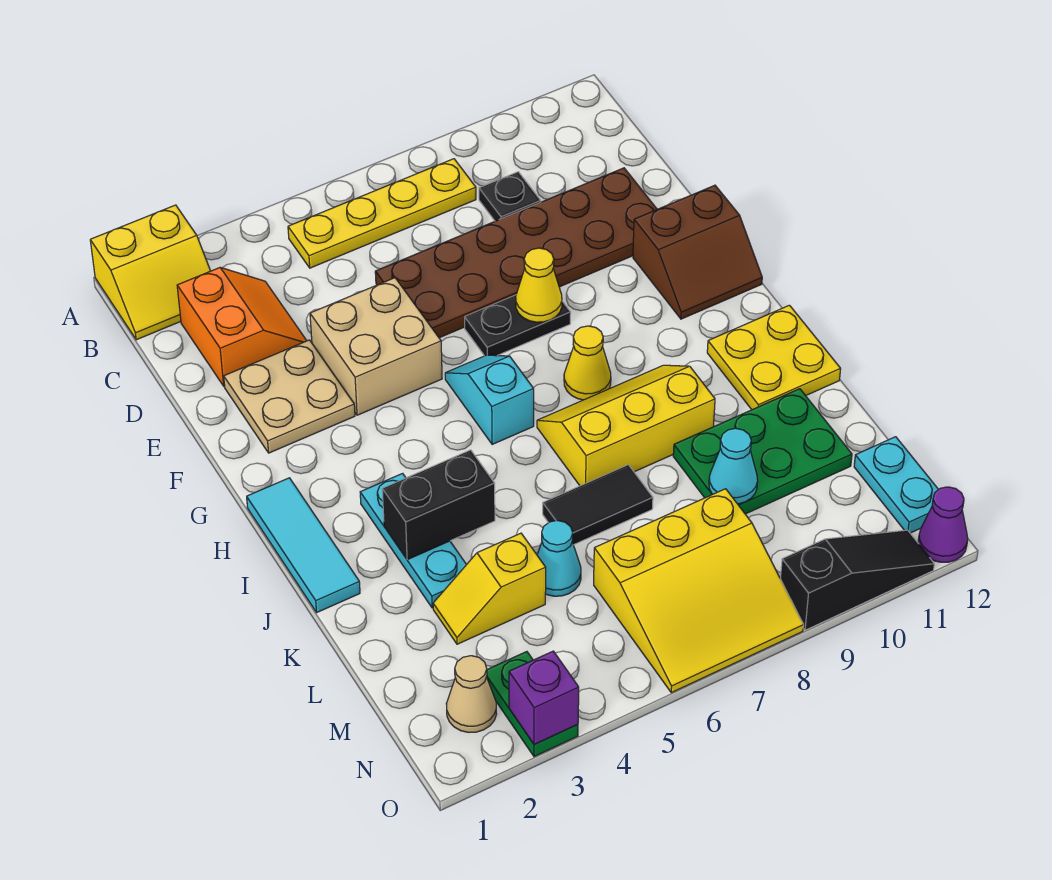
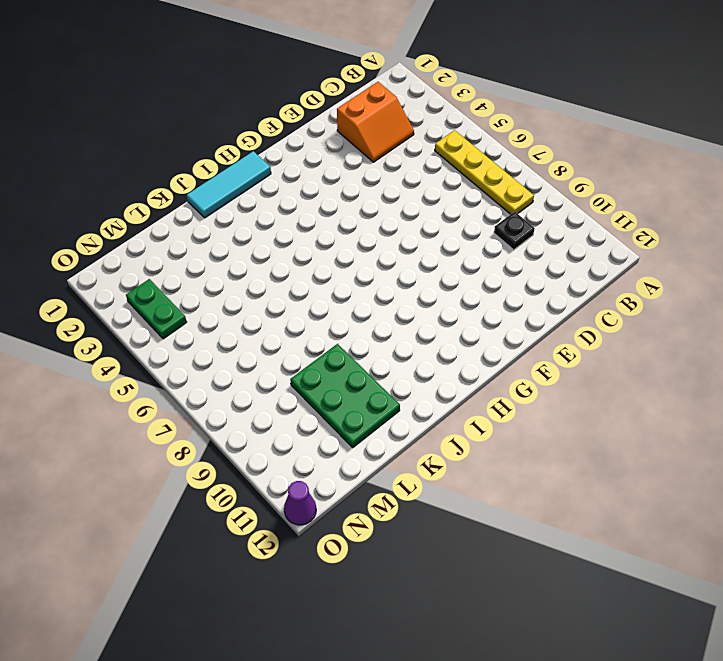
green 1x2 plate [126,279,187,339] -> green 1x2 plate turned to [487,652,578,757]
none -> yellow 2x2 slope [90,205,210,340]
none -> brown 2x6 plate [375,168,657,338]
none -> tan 2x2 plate [224,340,355,453]

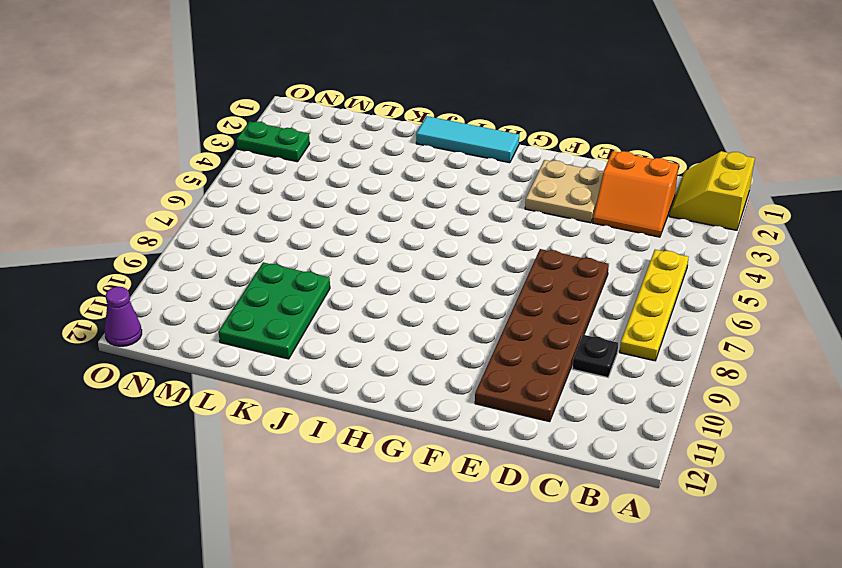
none -> tan 2x2 brick [310,278,442,415]
none -> black 1x2 plate [465,295,571,356]
none -> brown 2x2 slope [633,185,762,319]

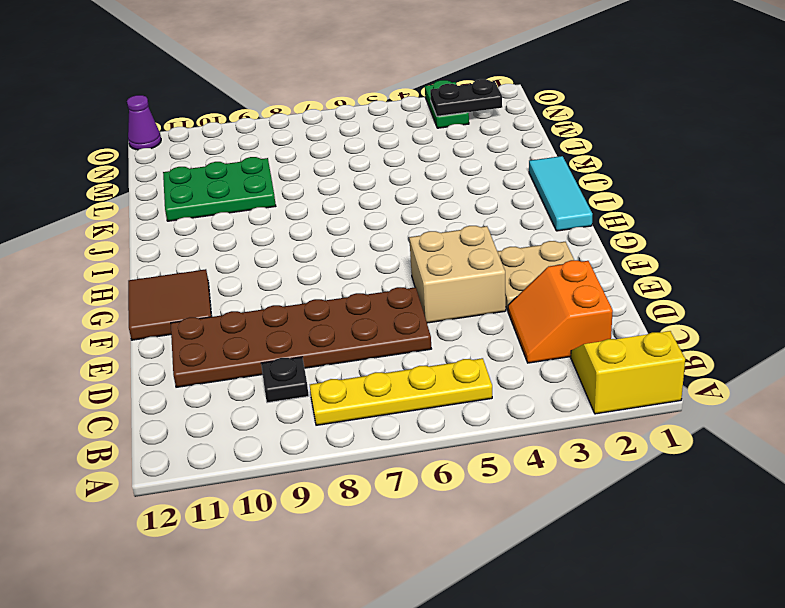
brown 2x2 tile [128,269,212,340] -> brown 2x2 slope [633,185,762,319]
black 1x2 plate [430,79,502,116] -> black 1x2 plate moved to [465,295,571,356]
none -> cyan 1x2 slope [445,355,534,444]
none -> yellow 1x1 cone [564,326,611,400]
none -> cyan 1x3 plate [360,473,466,608]

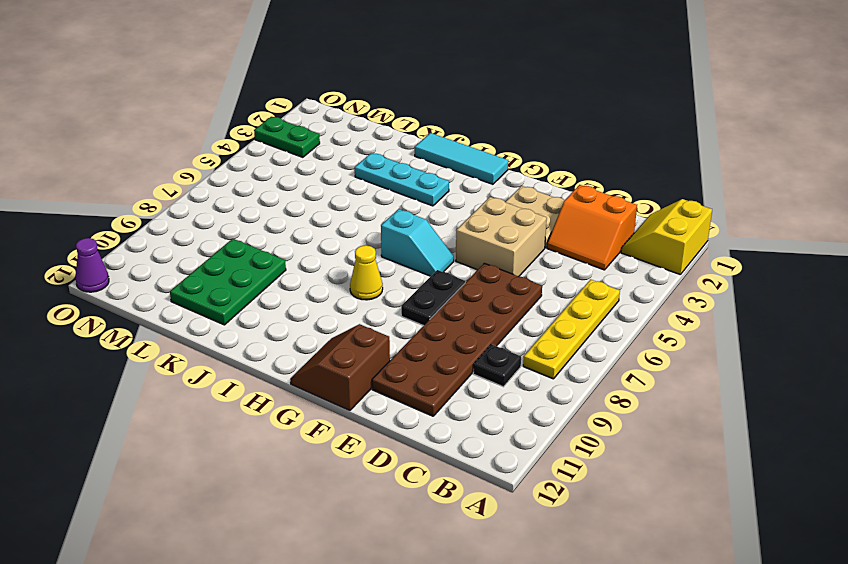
none -> yellow 2x3 slope [537,365,715,486]
none -> yellow 2x2 plate [707,305,841,410]
none -> black 1x2 tile [543,465,653,545]

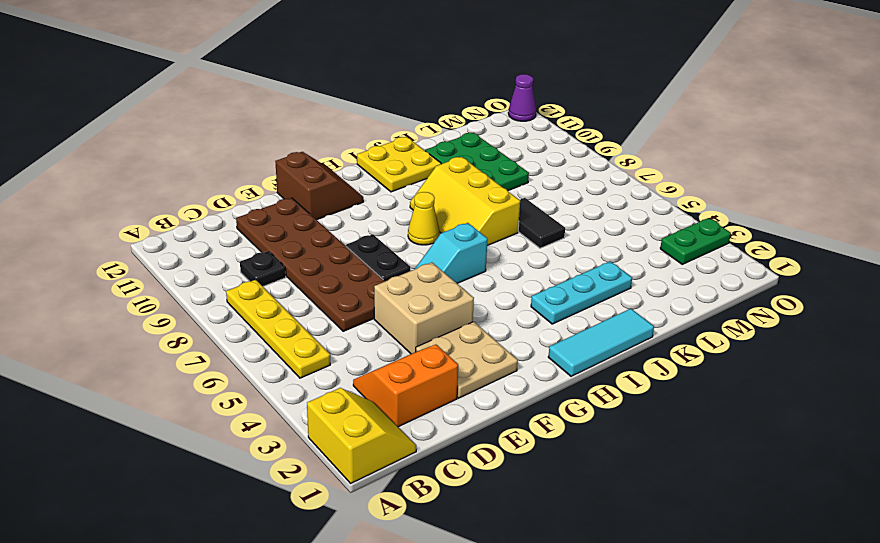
none -> yellow 1x2 slope [433,533,546,644]
none -> cyan 1x1 cone [537,520,581,596]
none -> yellow 3x3 slope [594,489,804,693]

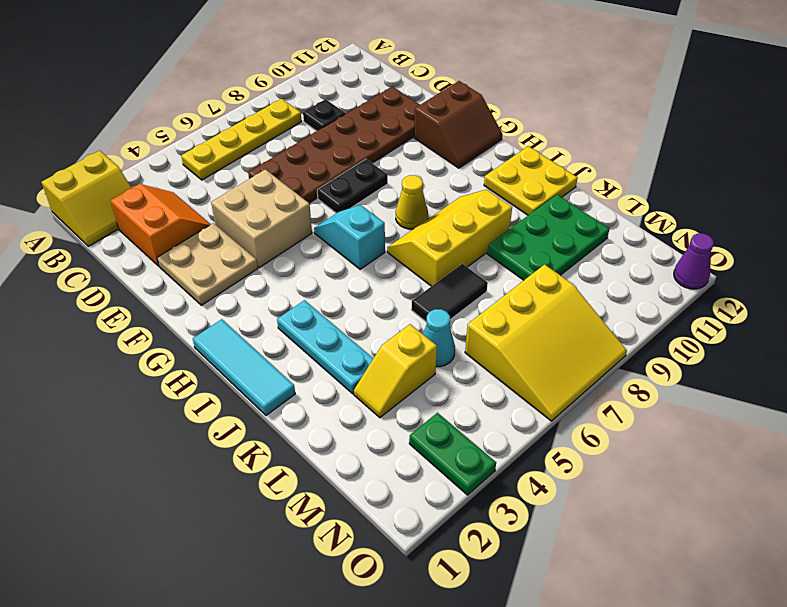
none -> cyan 1x2 plate [854,437,939,533]
none -> tan 1x1 cone [446,656,496,732]
none -> black 1x3 slope [780,530,934,630]

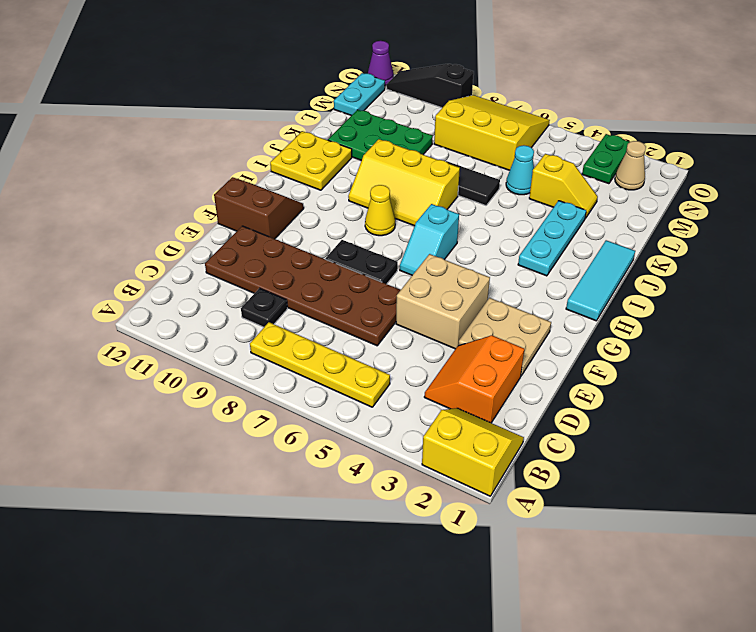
none -> yellow 1x1 cone [516,248,562,322]
none -> black 1x2 brick [382,450,495,560]
none -> cyan 1x1 cone [709,428,758,504]

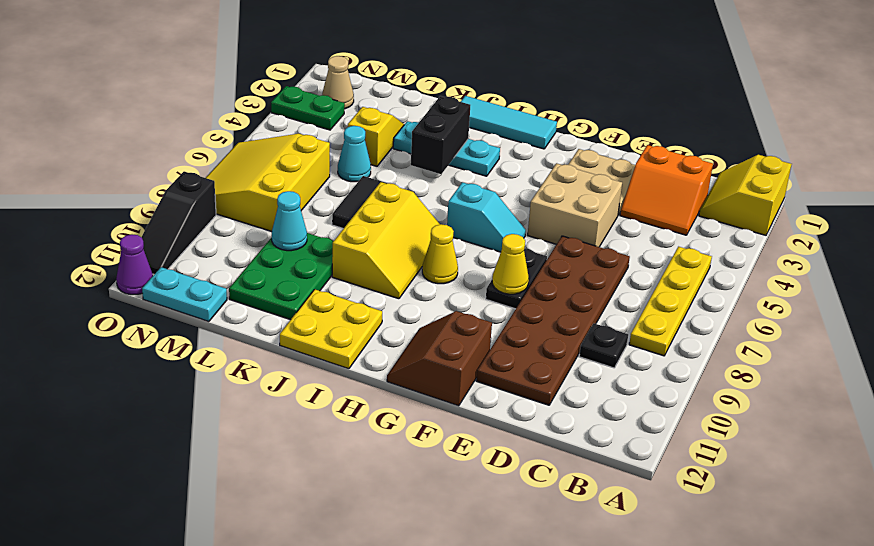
none -> purple 1x1 brick [509,651,579,745]

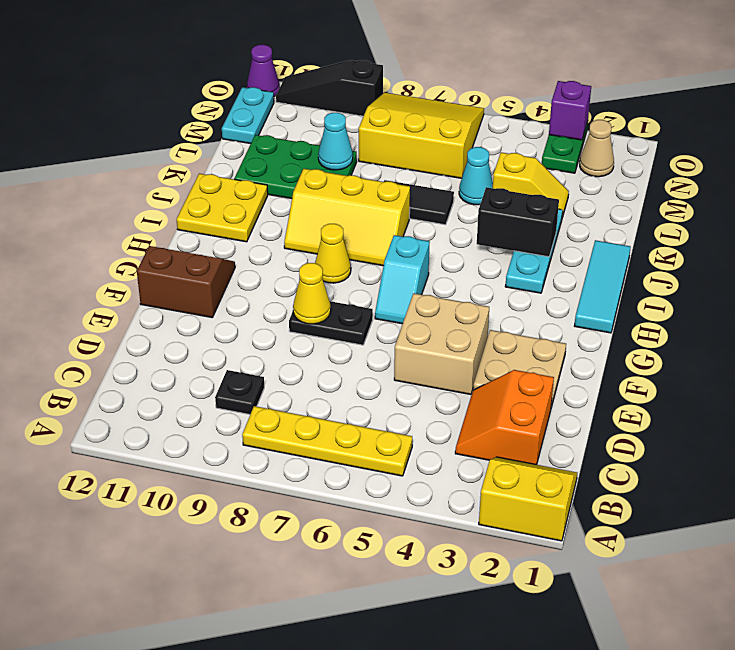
none -> brown 2x6 plate [375,168,657,338]

